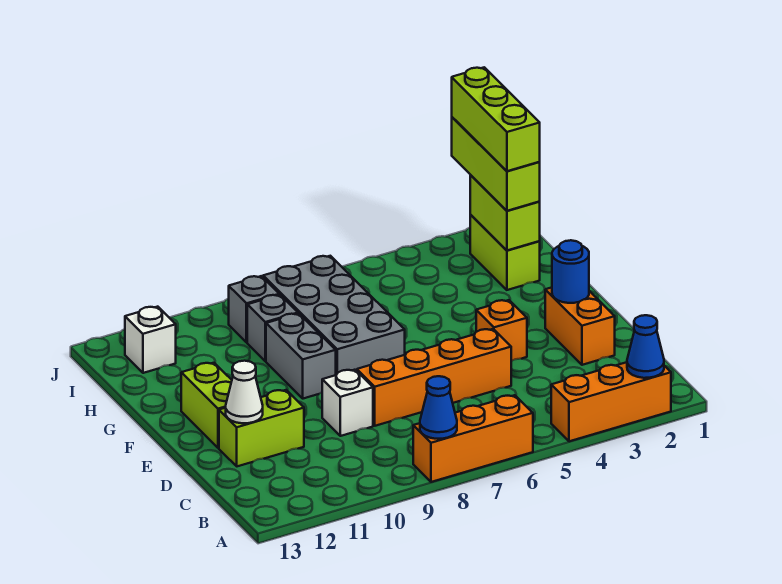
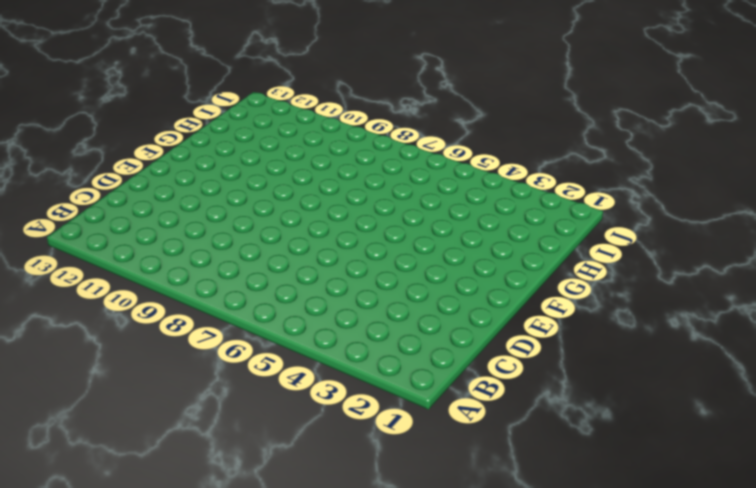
none -> orange 1x3 brick [551,362,671,441]
none -> orange 1x3 brick [413,395,533,482]
none -> orange 1x2 brick [545,287,615,365]

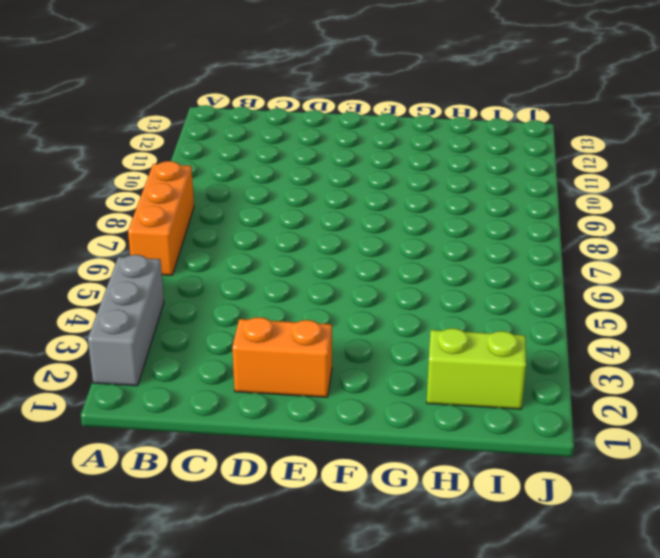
grey 1x3 brick [88,255,164,386] -> orange 1x3 brick [551,362,671,441]
none -> orange 1x4 brick [357,329,511,426]
none -> white 1x1 brick [322,370,373,436]
none -> lime 1x2 brick [219,390,304,466]

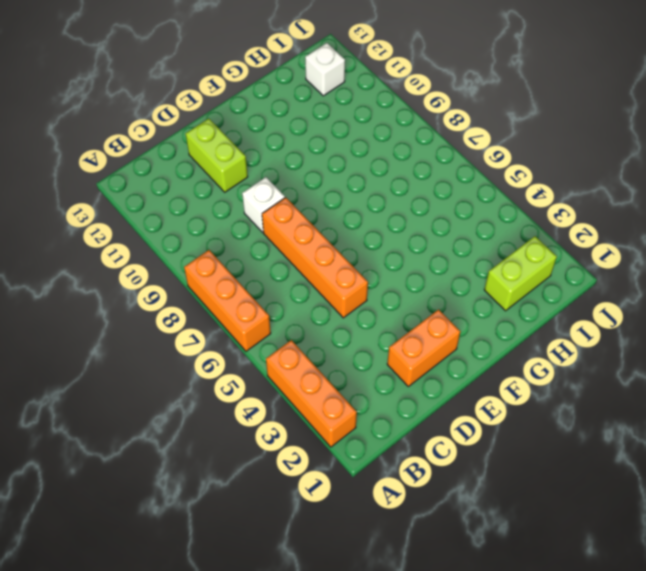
none -> orange 1x1 brick [476,300,527,361]
none -> lime 1x2 brick [181,363,232,448]
none -> grey 2x4 brick [263,256,405,375]

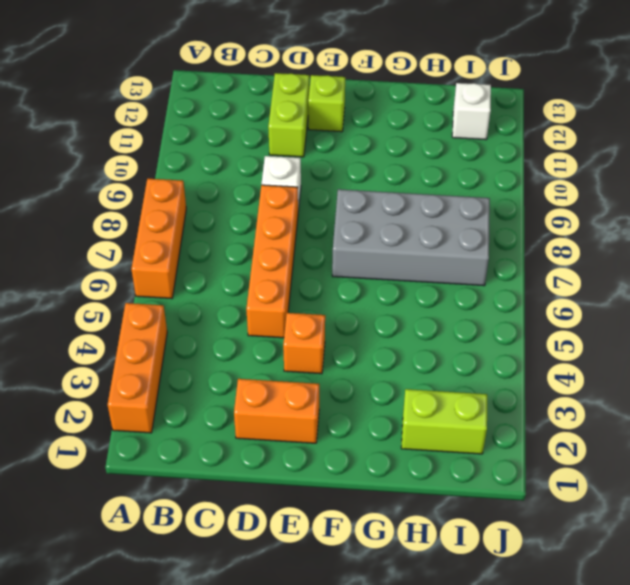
lime 1x1 brick [308,75,345,132] -> lime 1x2 brick [181,363,232,448]
none -> grey 1x2 brick [266,314,336,399]
none -> grey 1x1 brick [247,295,298,361]
none -> grey 1x1 brick [229,276,279,343]

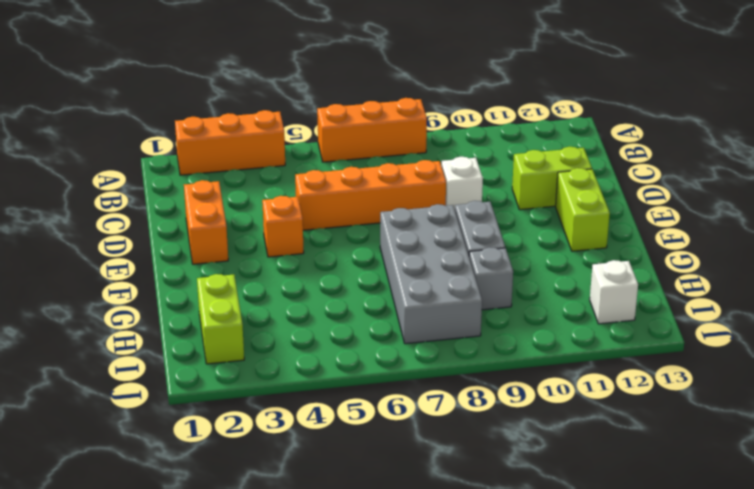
none -> grey 1x1 brick [229,276,279,343]
none -> blue 1x1 cone [627,315,664,378]
none -> blue 1x1 cone [420,376,457,439]

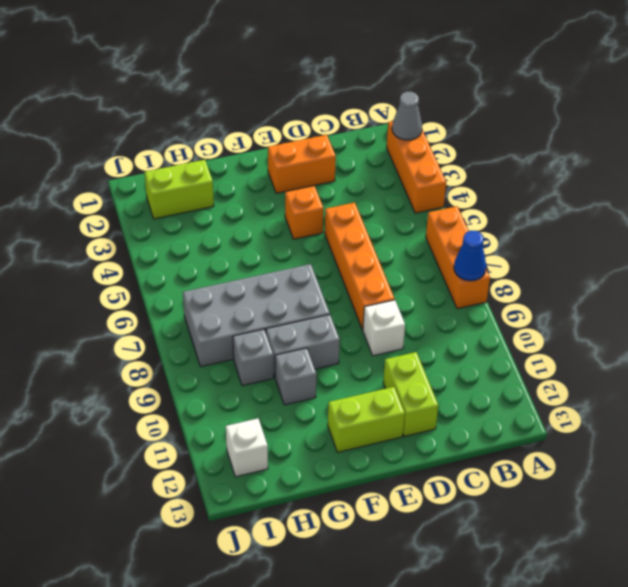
grey 1x1 cone [392,92,422,140] -> blue 1x1 cone [627,315,664,378]
grey 1x1 brick [275,348,316,405] -> grey 1x1 brick moved to [229,276,279,343]
none -> white 1x1 cone [226,361,263,423]
none -> blue 1x1 round brick [552,240,589,303]
none -> lime 1x2 brick [470,175,540,250]

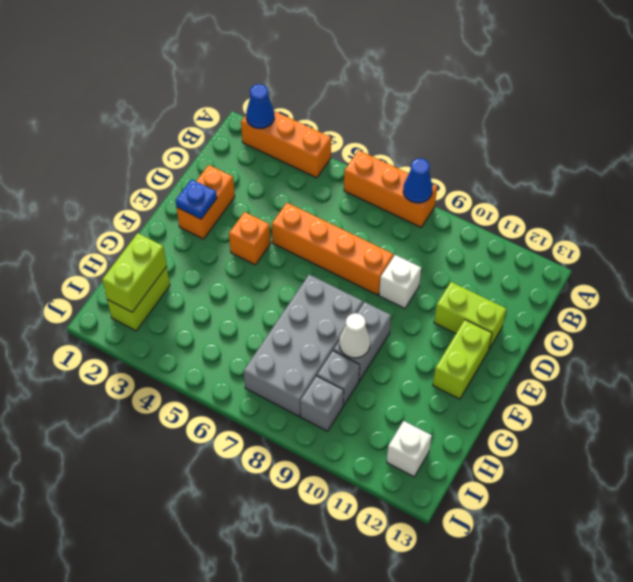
blue 1x1 plate [176,179,217,219] -> blue 1x1 round brick [552,240,589,303]
white 1x1 cone [339,313,370,358] -> white 1x1 cone moved to [226,361,263,423]
none -> lime 1x3 brick [452,117,540,211]
none -> lime 1x3 brick [452,67,540,171]

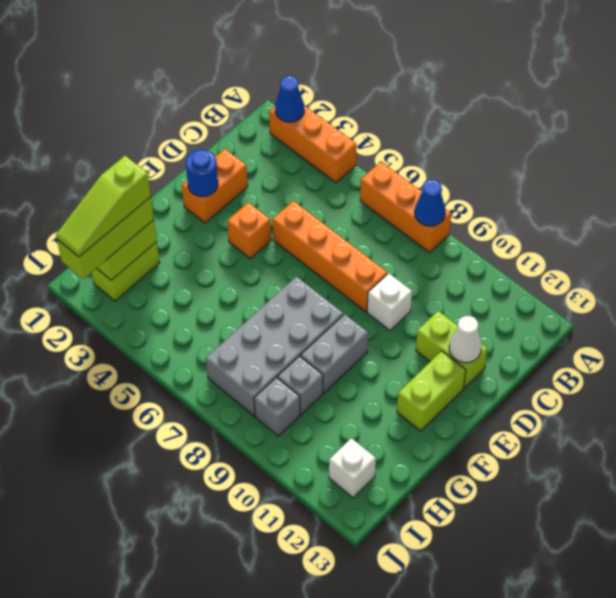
lime 1x3 slope [56,156,151,257] -> lime 1x3 brick [452,67,540,171]

